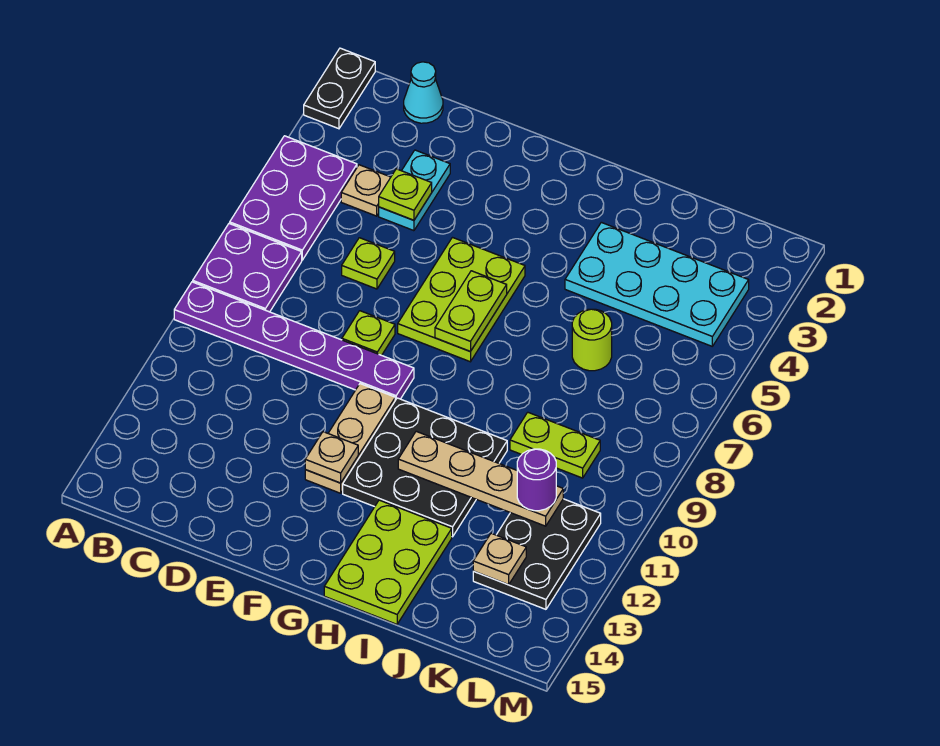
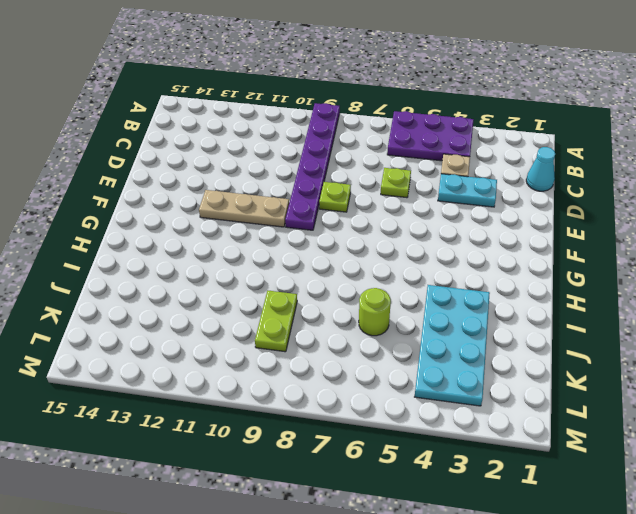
none -> black 1x2 plate [304,48,375,129]
none -> purple 2x2 plate [193,223,302,312]
none -> lime 2x3 plate [398,238,525,362]

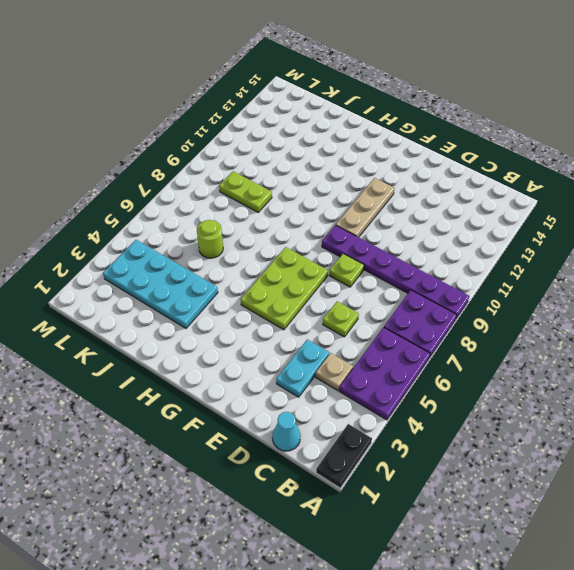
none -> black 3x3 plate [343,398,507,537]
none -> lime 2x3 plate [324,500,452,624]
none -> black 2x3 plate [473,499,601,609]

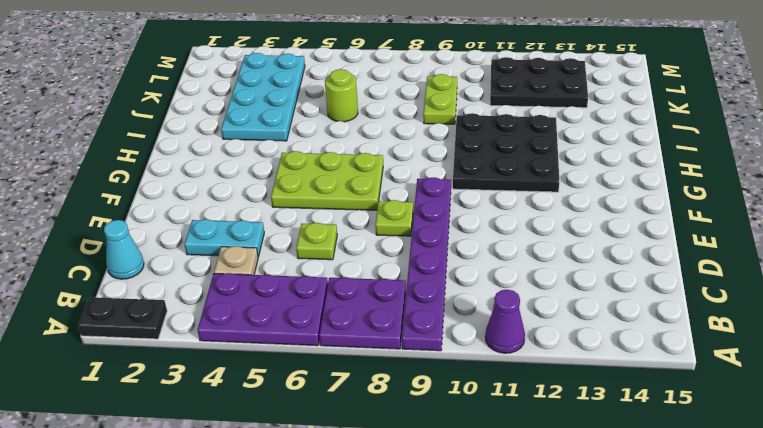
purple 1x1 cone [485,290,525,353] -> none
none -> tan 1x3 plate [305,384,395,493]
none -> lime 2x3 plate [324,500,452,624]
none -> lime 1x1 plate [379,169,432,220]

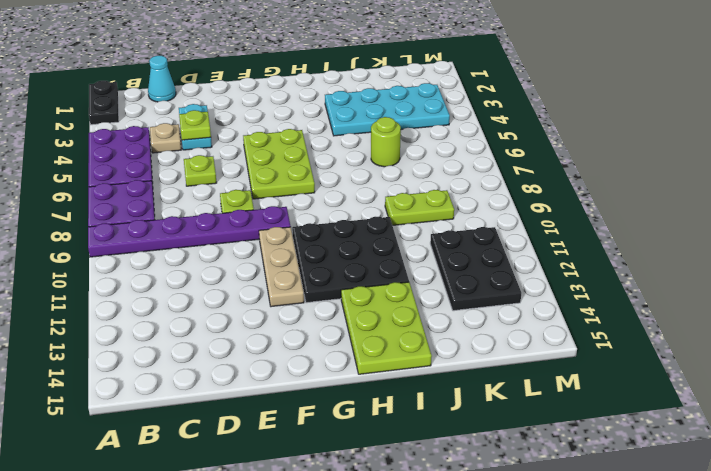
none -> tan 1x1 plate [305,432,358,483]
none -> lime 1x2 plate [435,271,507,352]
none -> tan 1x4 plate [398,431,563,526]

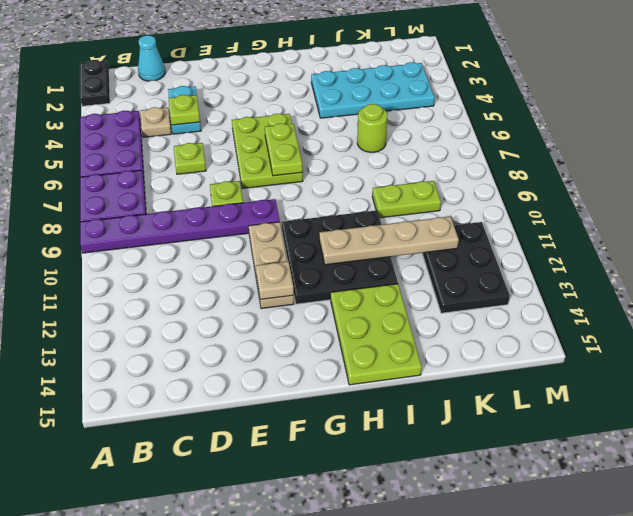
none -> tan 1x1 plate [473,533,526,585]
none -> purple 1x1 round brick [517,449,556,511]

